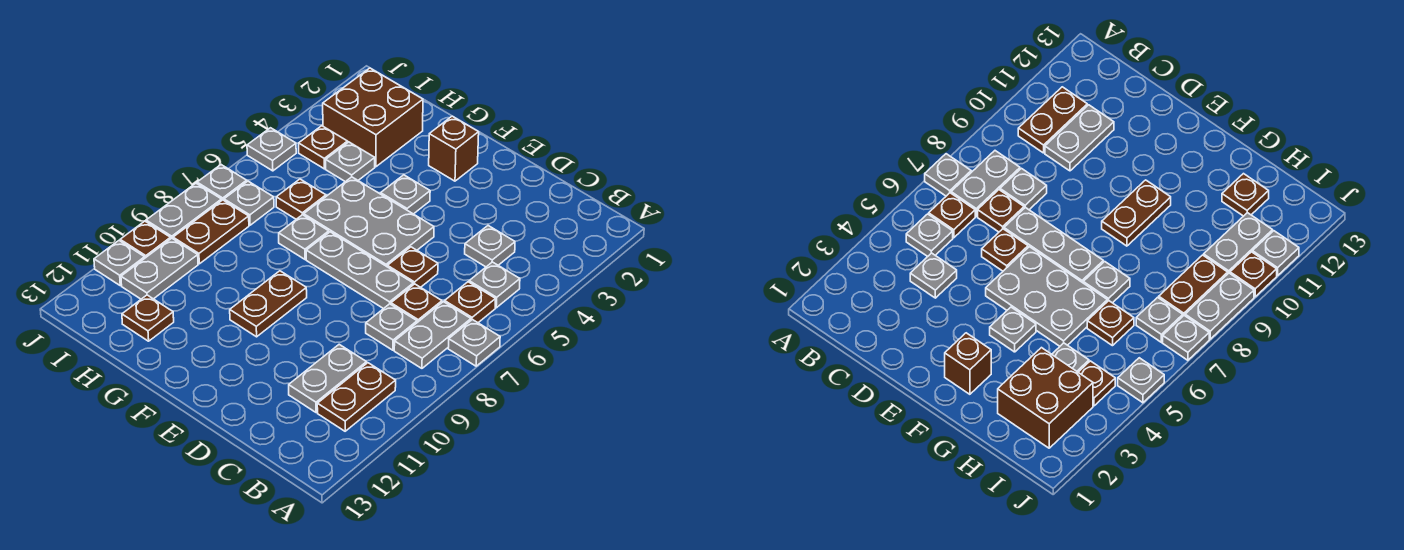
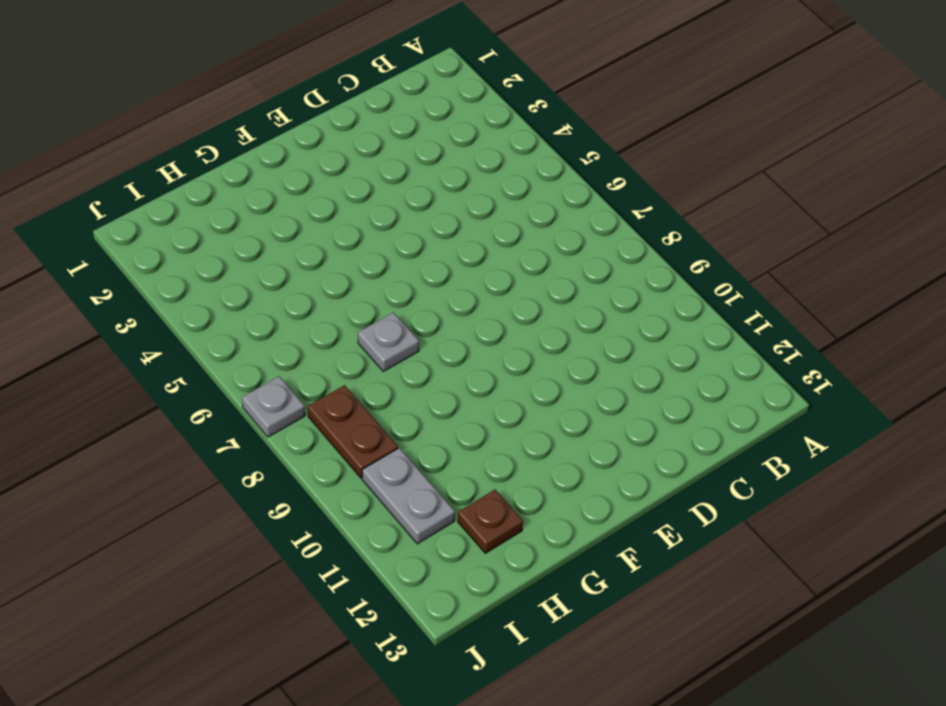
none -> grey 1x1 plate [448,320,500,366]
none -> grey 1x1 plate [469,262,520,308]
none -> brown 1x1 plate [445,282,496,323]

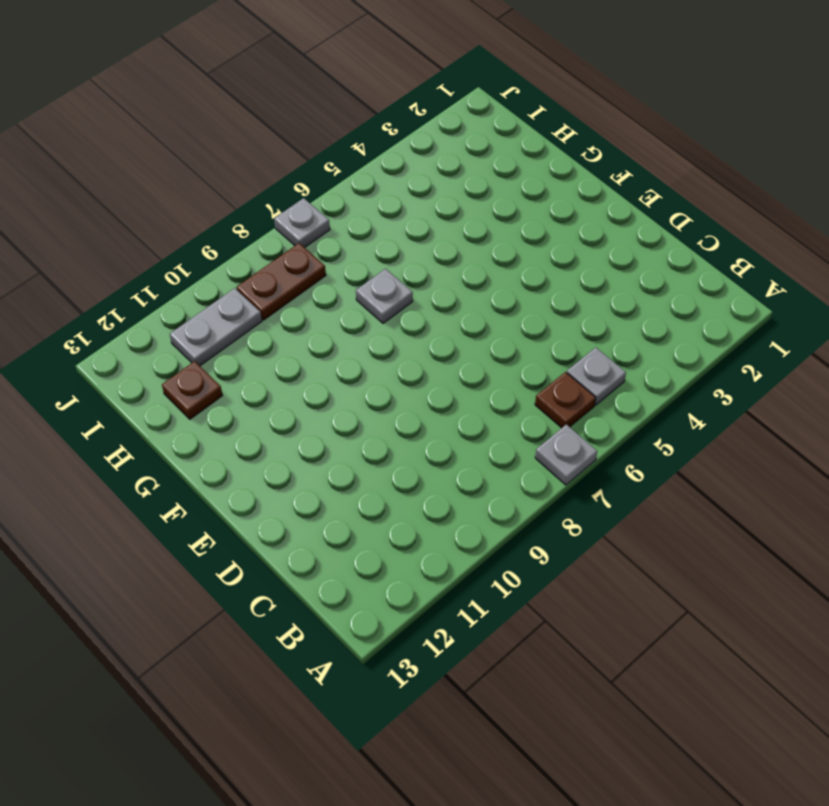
none -> grey 1x2 plate [394,302,471,368]
none -> brown 1x2 plate [317,363,396,431]
none -> grey 1x1 plate [465,226,515,267]

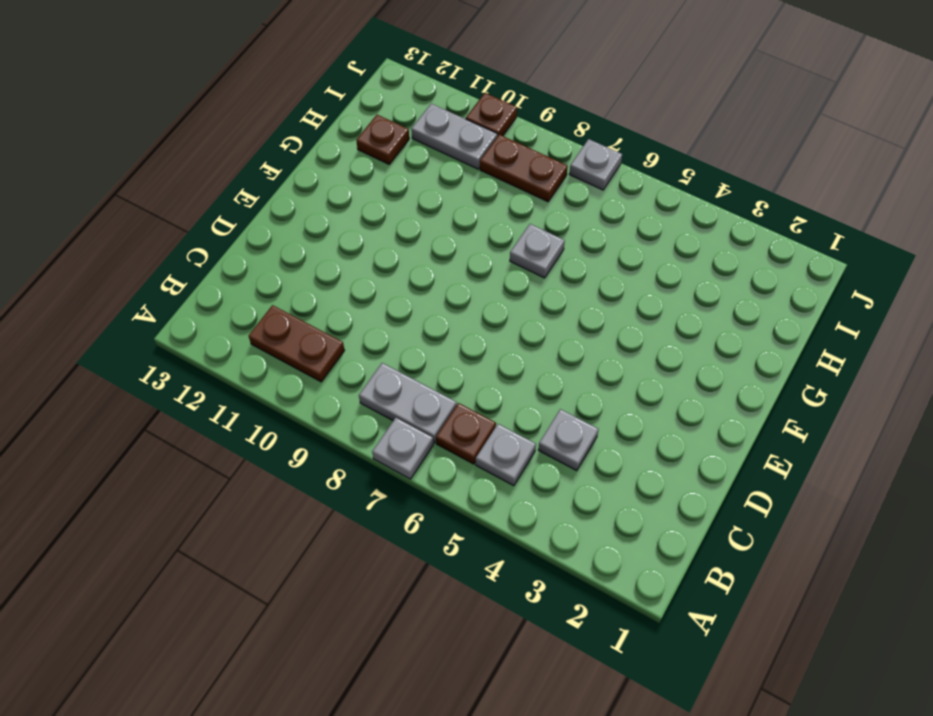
none -> brown 1x1 plate [391,284,442,322]
none -> grey 1x1 plate [366,304,417,350]
none -> grey 1x2 plate [289,344,367,413]

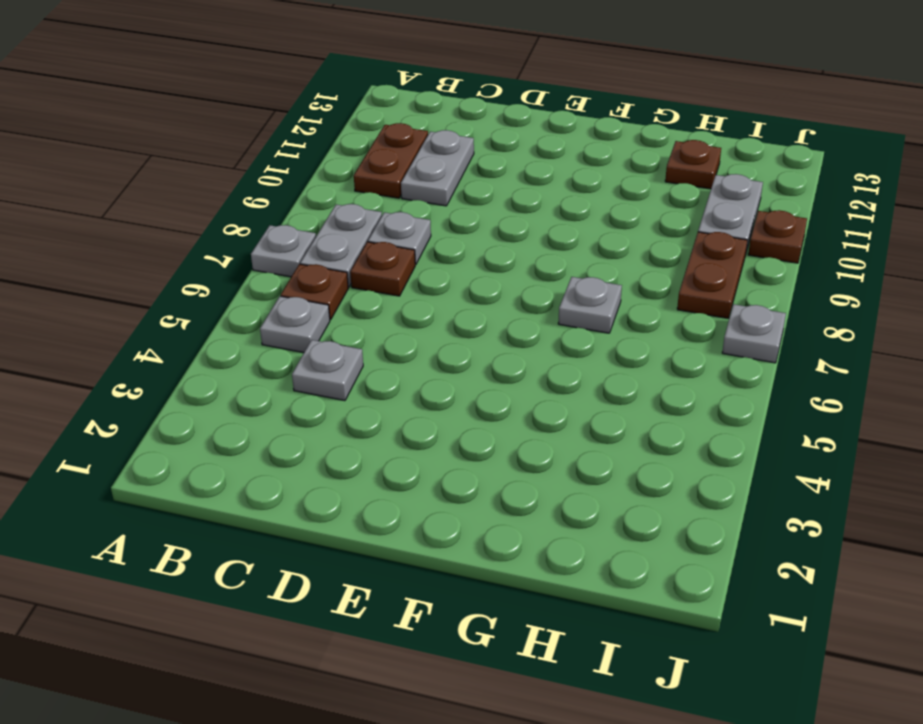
none -> brown 1x1 plate [387,247,438,287]
none -> grey 1x3 plate [306,232,413,309]
none -> grey 2x3 plate [304,177,434,266]

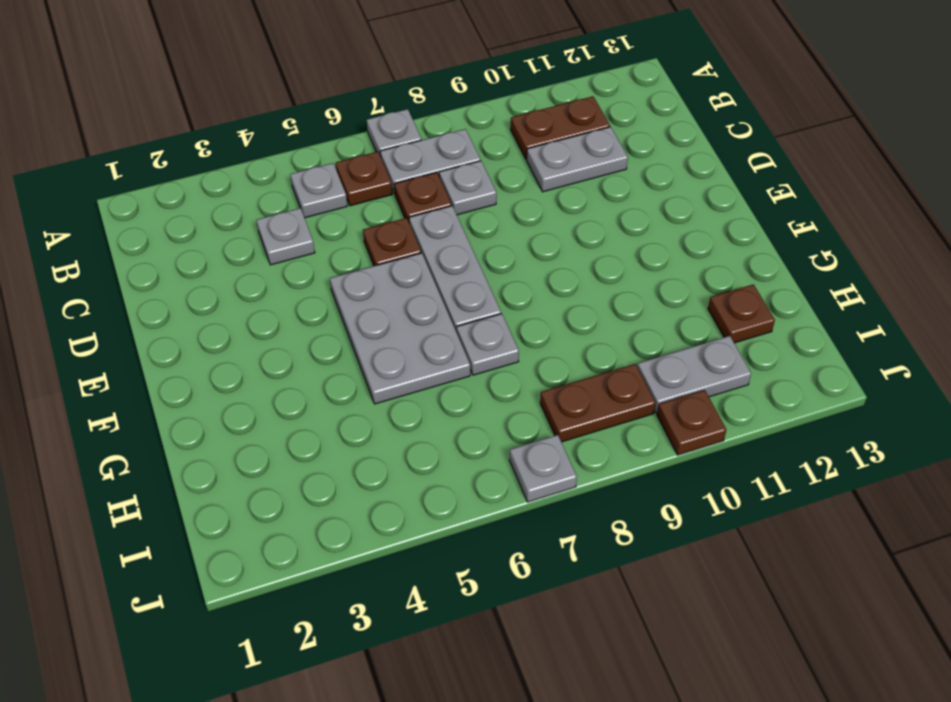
none -> brown 1x1 brick [429,116,479,181]
none -> grey 1x1 plate [381,175,430,214]
none -> brown 1x2 plate [230,271,307,337]

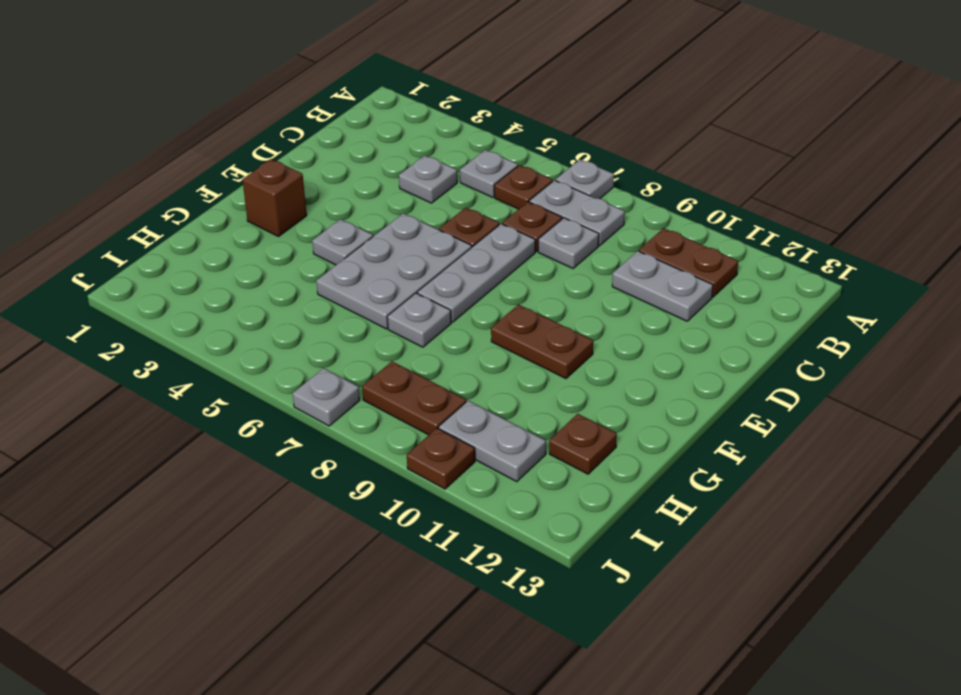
none -> brown 2x2 brick [323,68,423,167]
none -> grey 1x1 plate [326,142,375,182]
none -> brown 1x1 plate [276,179,326,219]

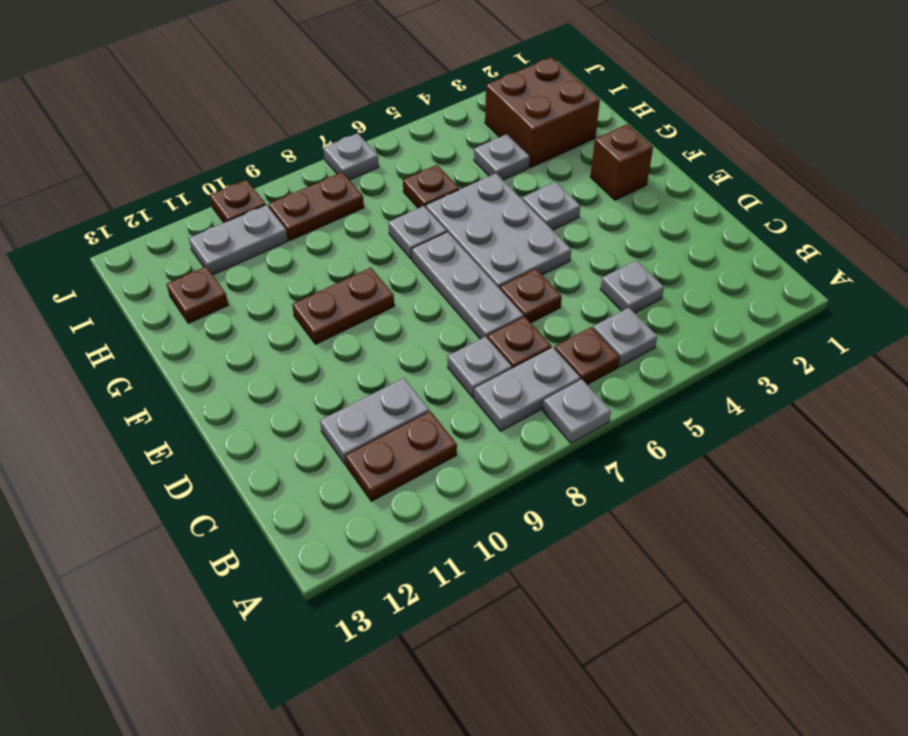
none -> brown 1x1 plate [299,126,348,169]
none -> grey 1x1 plate [224,181,274,225]
none -> grey 1x1 plate [247,128,296,171]

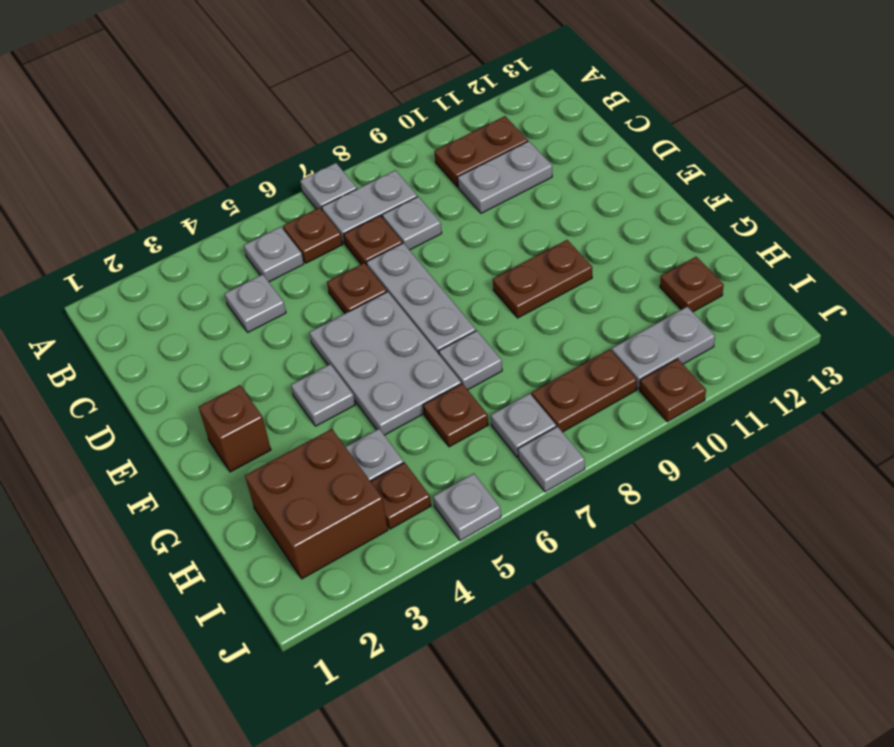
none -> grey 1x2 plate [146,183,222,239]
none -> grey 1x1 plate [94,241,145,285]

